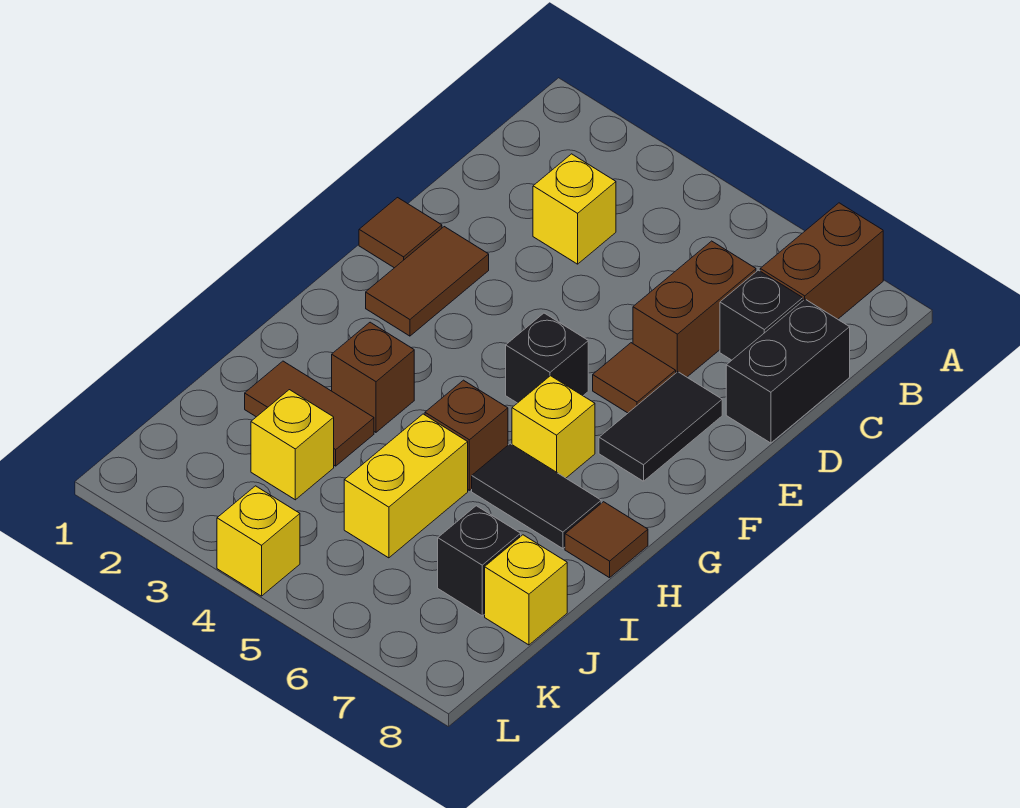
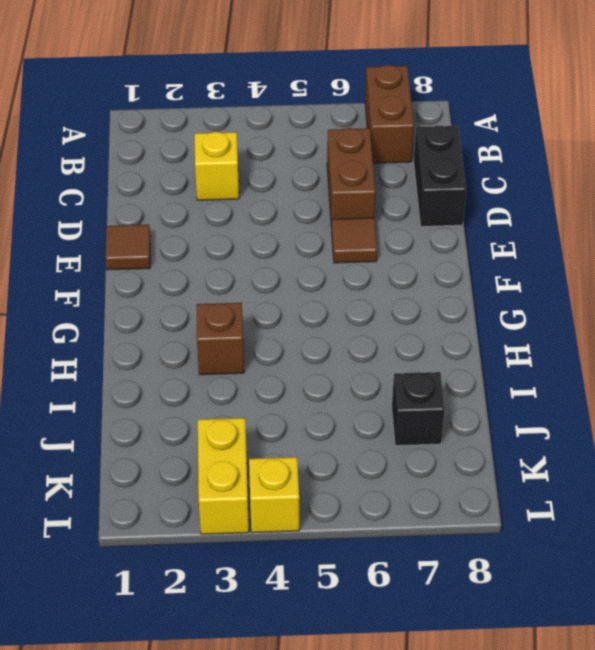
yellow 1x2 brick [198,418,249,534] -> yellow 1x2 brick moved to [344,414,468,558]
none -> black 1x1 brick [720,270,803,360]
none -> brown 1x2 tile [366,227,489,336]
none -> black 1x2 tile [599,372,722,481]

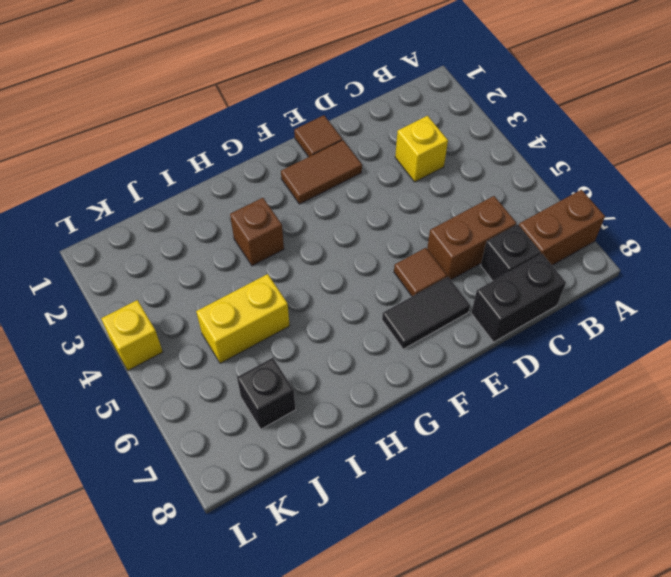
none -> black 1x1 brick [506,313,588,403]
none -> yellow 1x1 brick [512,376,595,478]
none -> brown 1x1 brick [425,380,508,490]

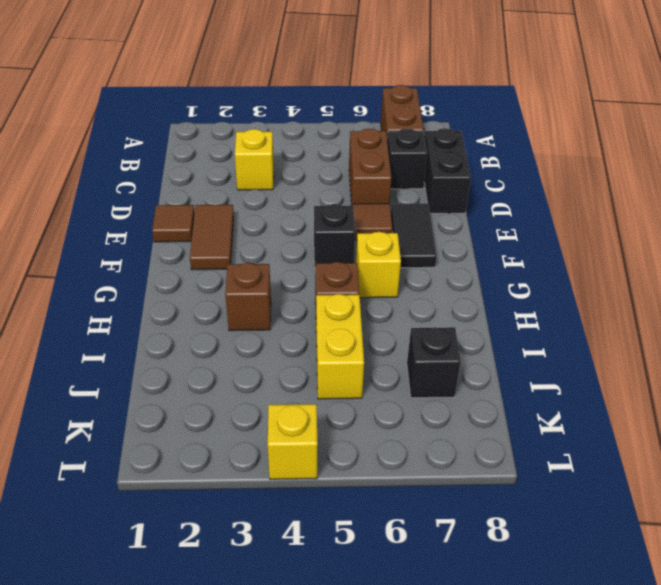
none -> black 1x2 tile [472,444,601,549]
none -> brown 1x1 tile [565,502,648,578]
none -> brown 1x2 tile [245,361,374,466]

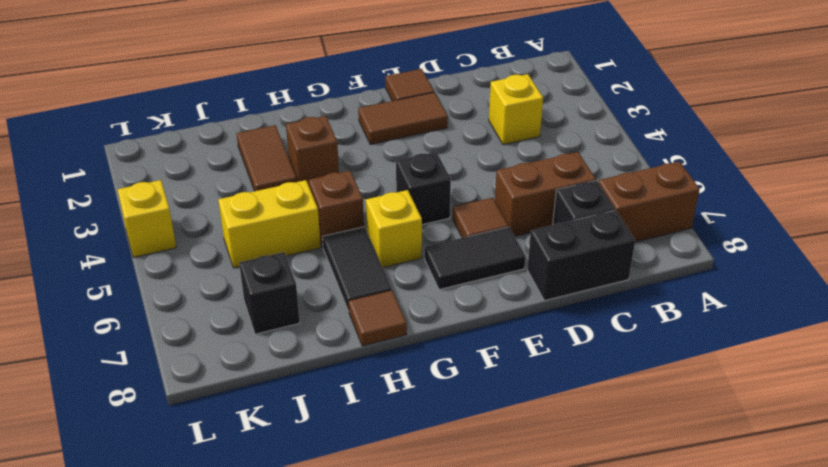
none -> yellow 1x1 brick [251,390,334,500]
none -> yellow 1x1 brick [485,535,567,645]

